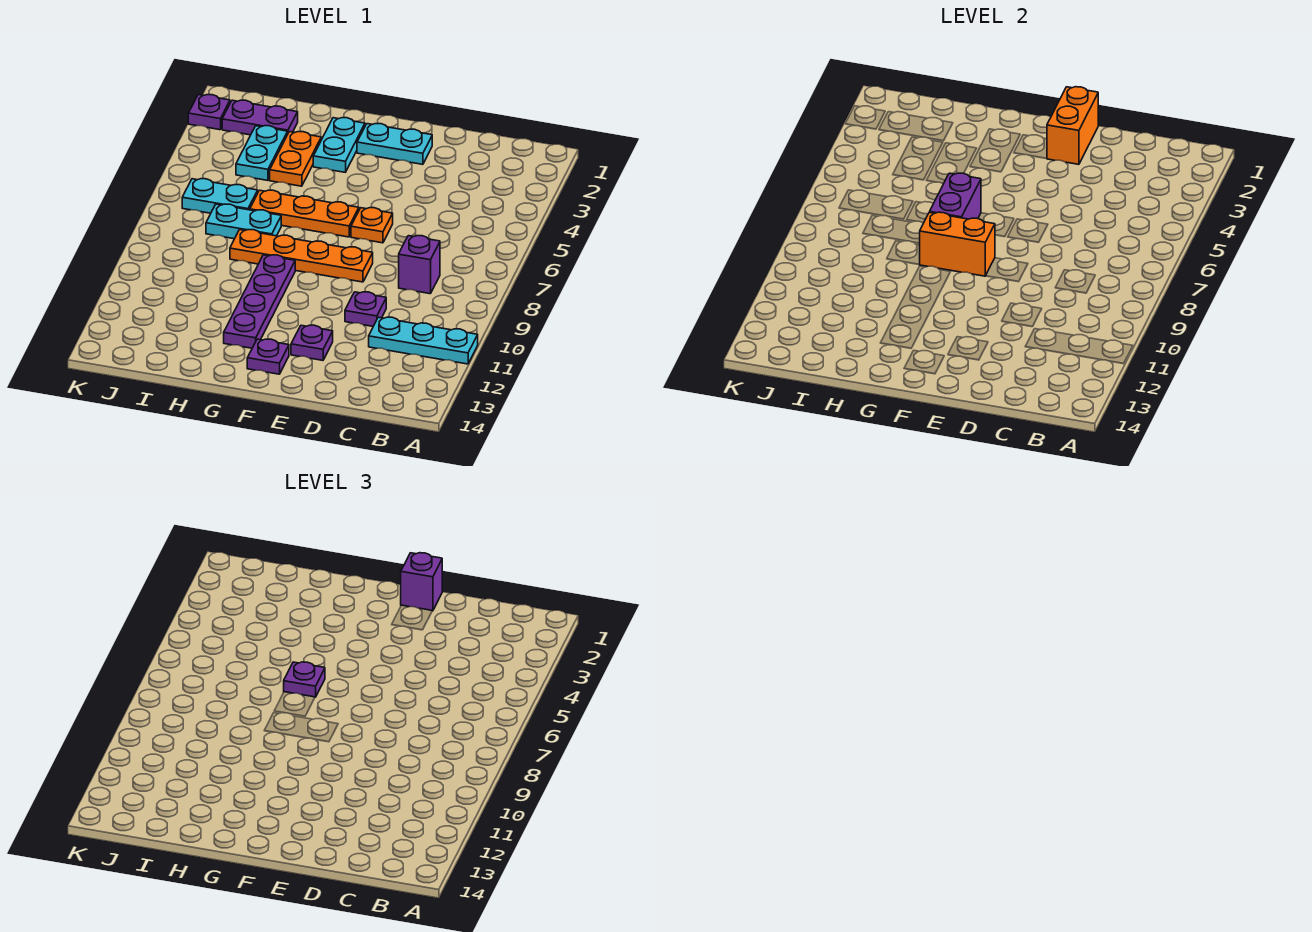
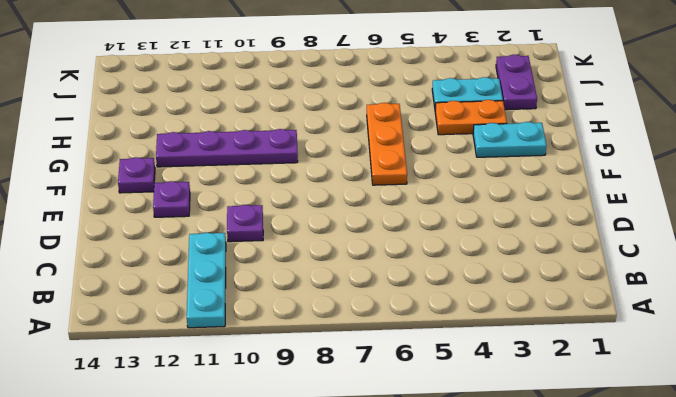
none -> purple 1x1 brick [399,236,440,294]
none -> cyan 1x2 plate [357,124,432,164]
none -> orange 1x1 plate [351,208,393,243]

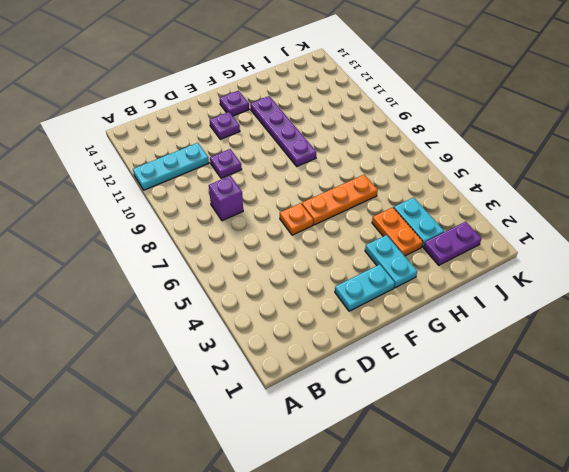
none -> orange 1x4 plate [230,230,373,282]
none -> cyan 1x2 plate [206,204,281,239]
none -> cyan 1x2 plate [182,179,258,213]

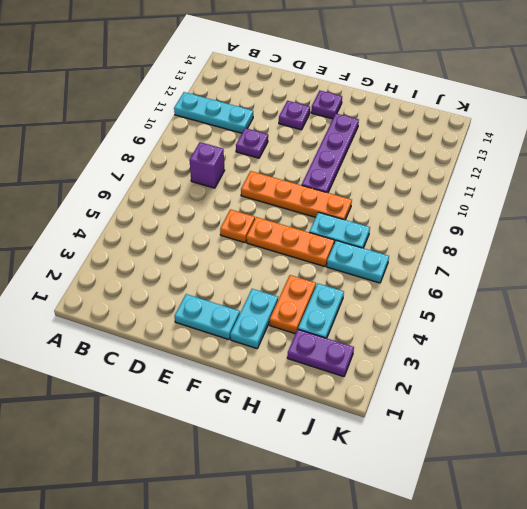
none -> purple 1x1 plate [188,95,230,130]
none -> orange 1x2 brick [1047,87,1098,164]
none -> orange 1x2 brick [919,212,995,276]

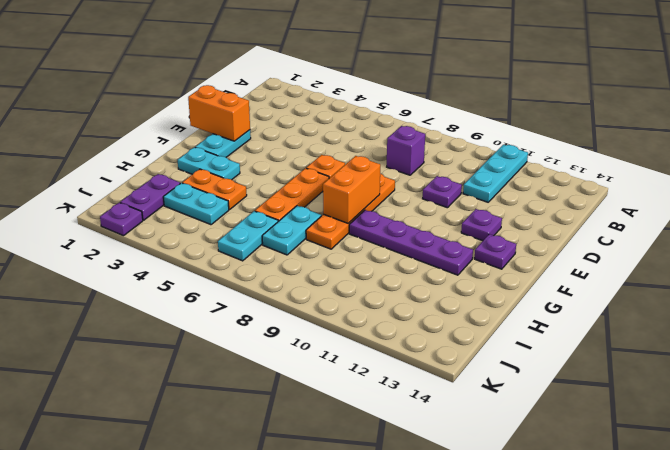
none -> purple 1x2 brick [930,173,981,219]
none -> purple 1x1 brick [401,553,442,611]
none -> purple 1x1 plate [284,662,325,697]

